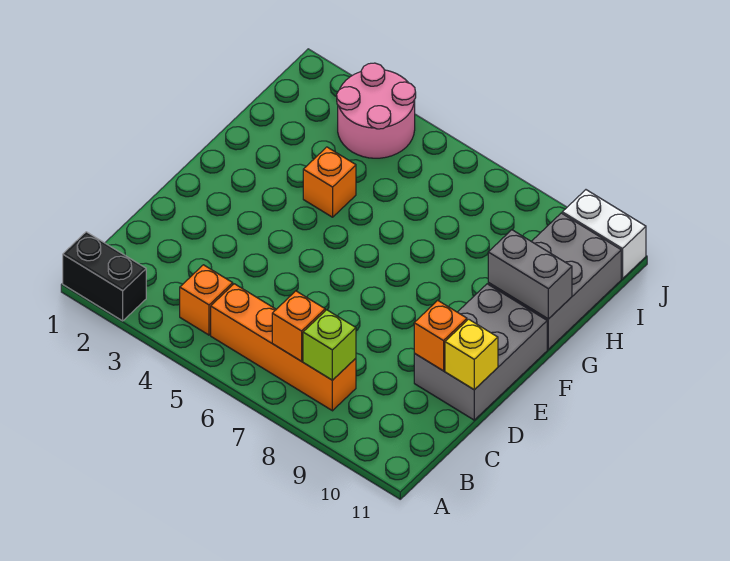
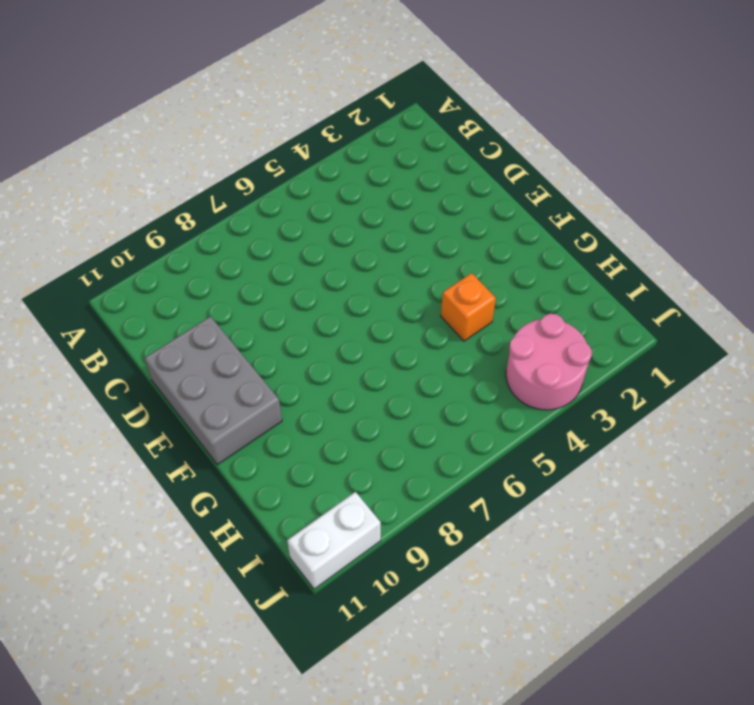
none -> black 1x2 brick [63,232,146,321]
none -> orange 1x1 brick [180,265,233,335]
none -> orange 1x4 brick [211,284,356,411]

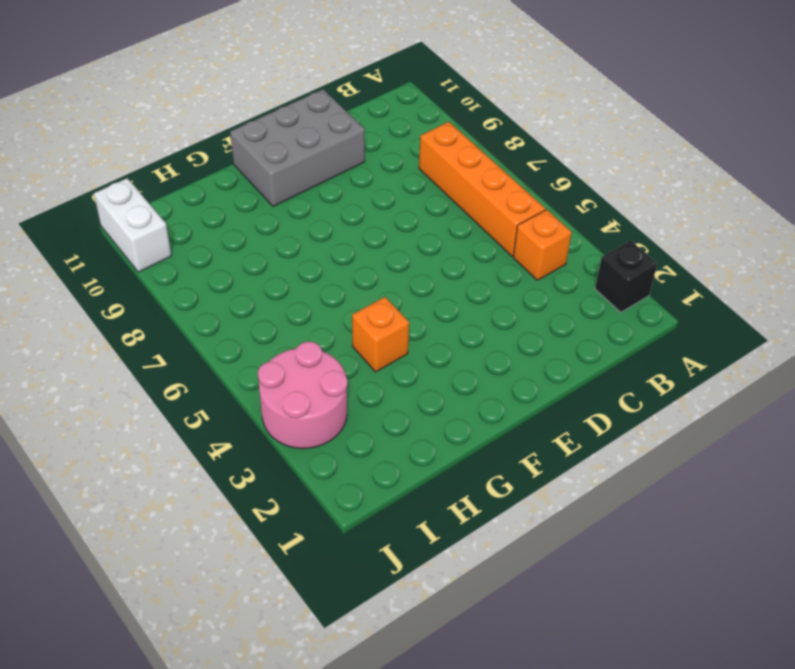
black 1x1 brick [595,240,657,312] -> black 1x2 brick [63,232,146,321]
none -> grey 2x3 brick [488,213,621,349]
none -> orange 1x1 brick [272,291,325,361]
none -> lime 1x1 brick [303,310,356,380]

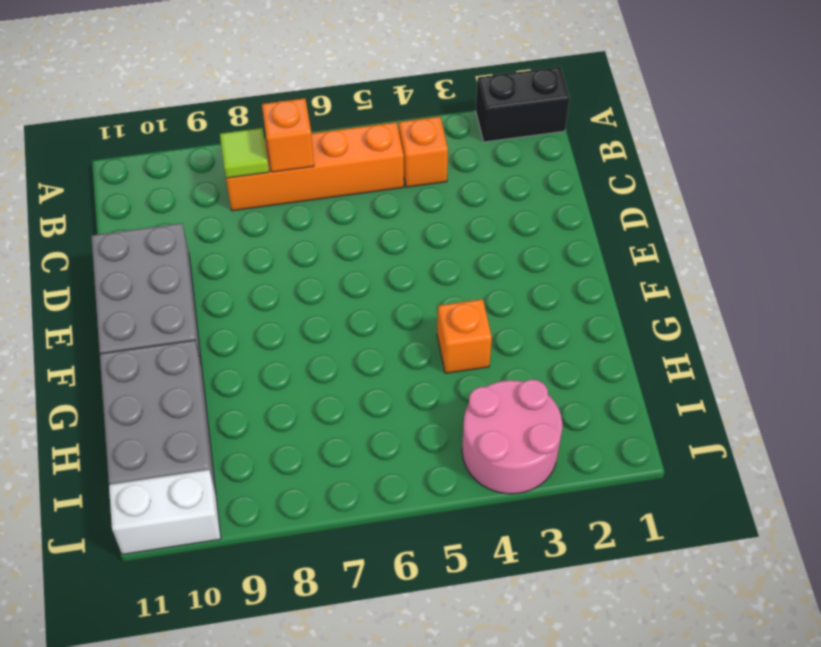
lime 1x1 tile [220,128,269,178] -> lime 1x1 brick [303,310,356,380]
none -> orange 1x1 brick [414,300,467,371]
none -> yellow 1x1 brick [445,319,498,390]
none -> grey 1x2 brick [488,230,572,319]

